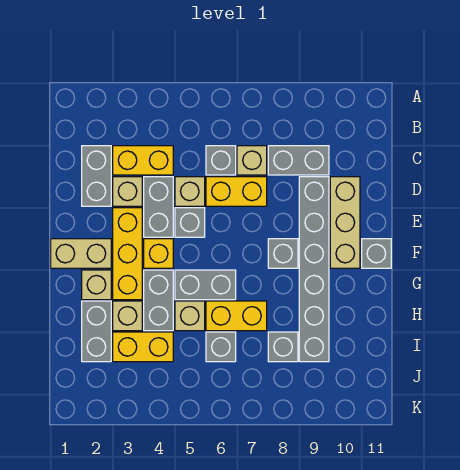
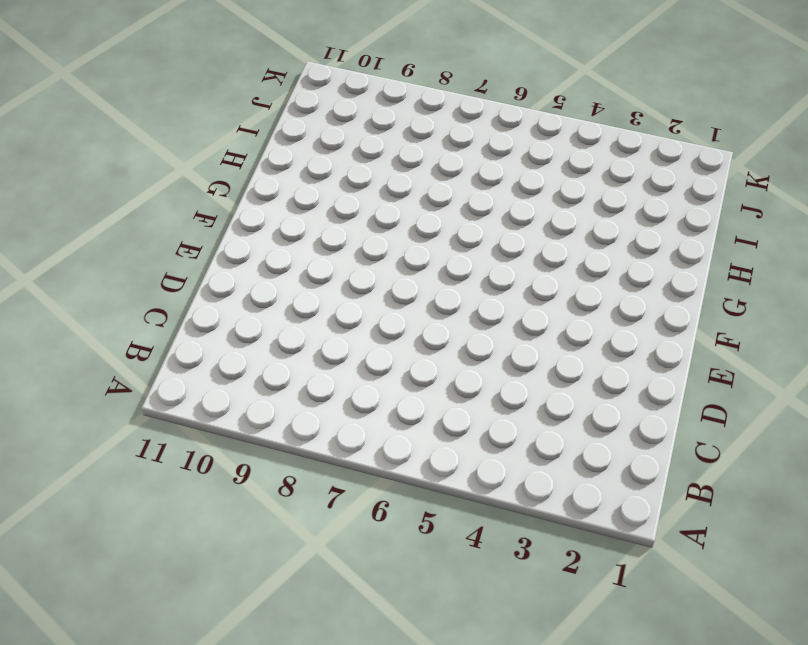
none -> grey 1x2 brick [82,146,111,206]
none -> yellow 1x2 brick [113,146,173,175]
none -> grey 1x1 brick [206,146,236,175]

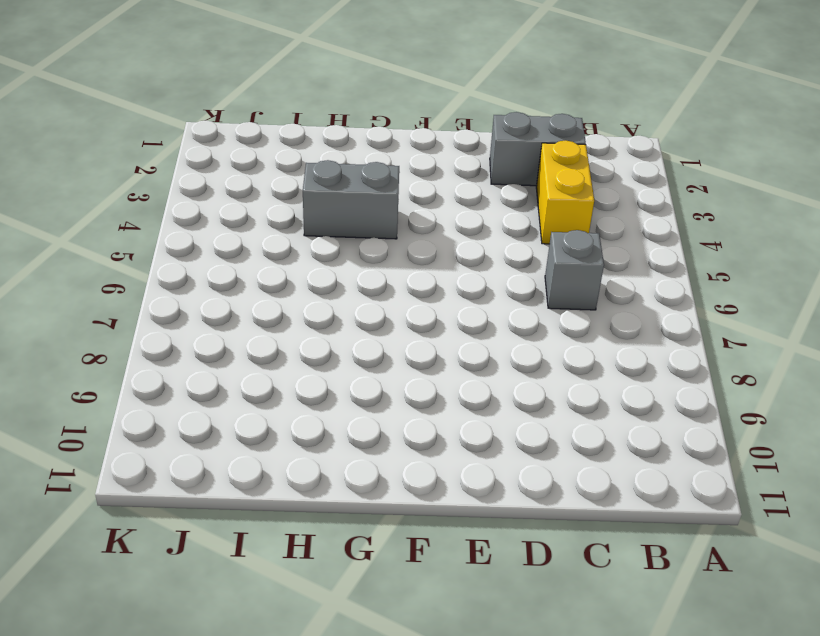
none -> tan 1x1 brick [237,146,267,175]
none -> grey 1x2 brick [268,146,329,175]
none -> tan 1x1 brick [113,177,142,206]

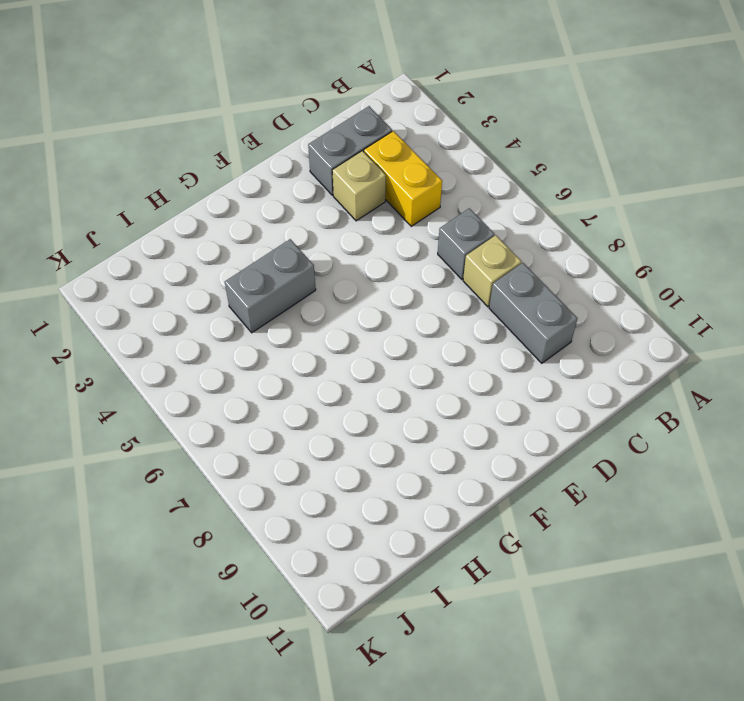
none -> grey 1x2 brick [144,177,173,237]
none -> tan 1x1 brick [175,177,205,206]
none -> yellow 1x2 brick [206,177,267,206]

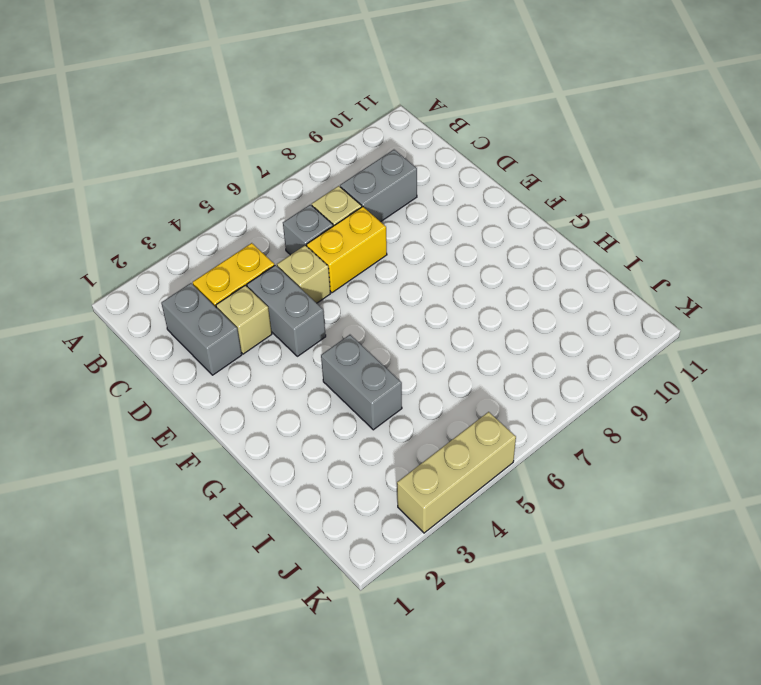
tan 1x3 brick [397,412,516,533] -> tan 1x3 brick turned to [330,177,360,268]
none -> grey 1x6 brick [299,177,329,362]
none -> yellow 1x3 brick [113,208,142,300]
none -> grey 1x1 brick [175,208,205,237]

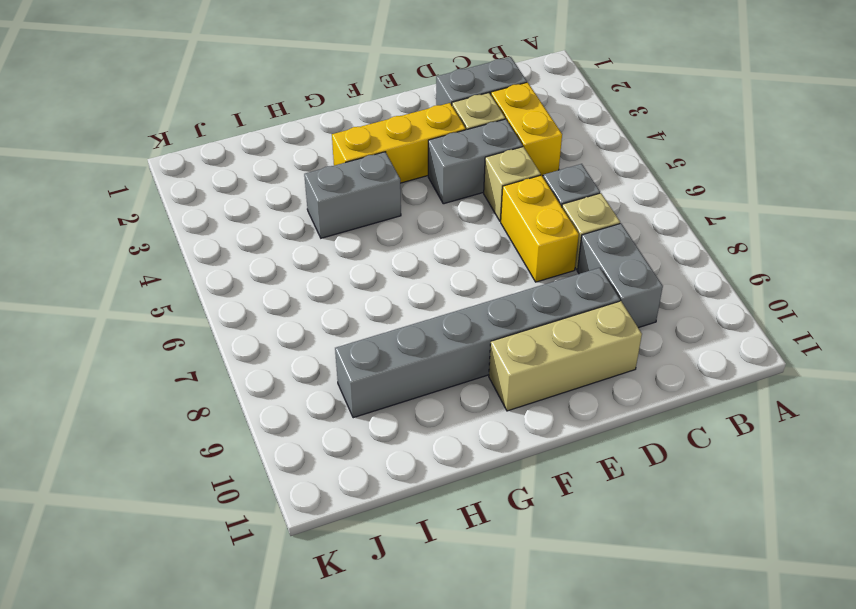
none -> grey 1x1 brick [175,208,205,237]
none -> tan 1x2 brick [51,239,111,268]
none -> yellow 1x1 brick [144,239,173,268]

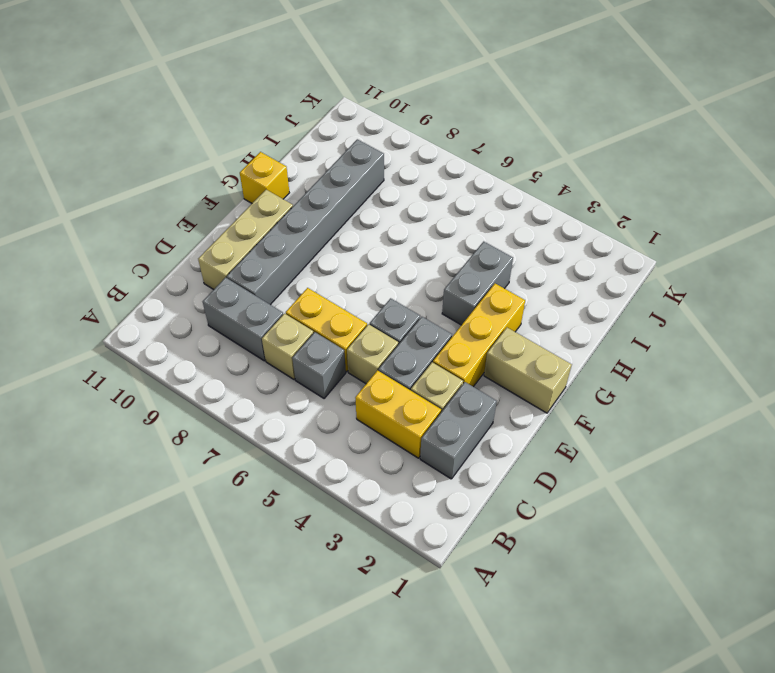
yellow 1x1 brick [240,152,289,203] -> yellow 1x1 brick moved to [144,239,173,268]
none -> grey 1x1 brick [268,239,298,268]
none -> grey 1x1 brick [362,239,391,268]
none -> tan 1x1 brick [82,270,111,300]

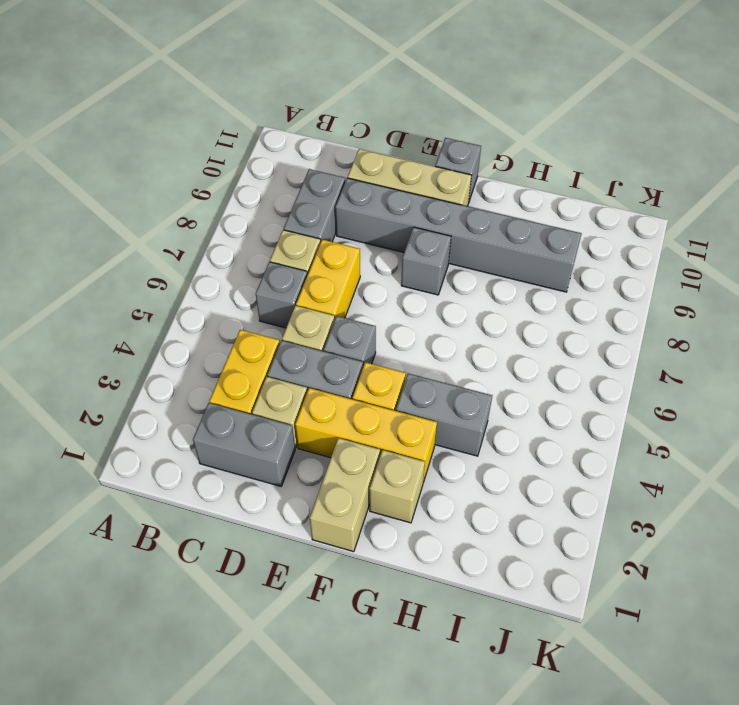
none -> grey 1x2 brick [175,270,236,300]
none -> grey 1x2 brick [82,301,111,362]
none -> tan 1x1 brick [113,301,142,331]

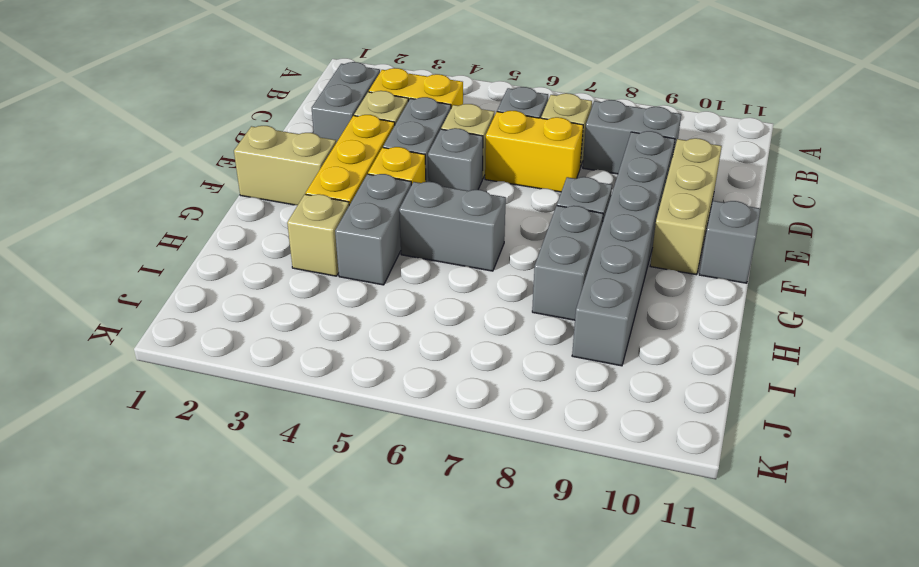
grey 1x2 brick [532,206,603,320] -> grey 1x2 brick moved to [82,301,111,362]
none -> tan 1x1 brick [82,270,111,300]
none -> tan 1x1 brick [175,301,205,331]
none -> yellow 1x2 brick [206,301,267,331]

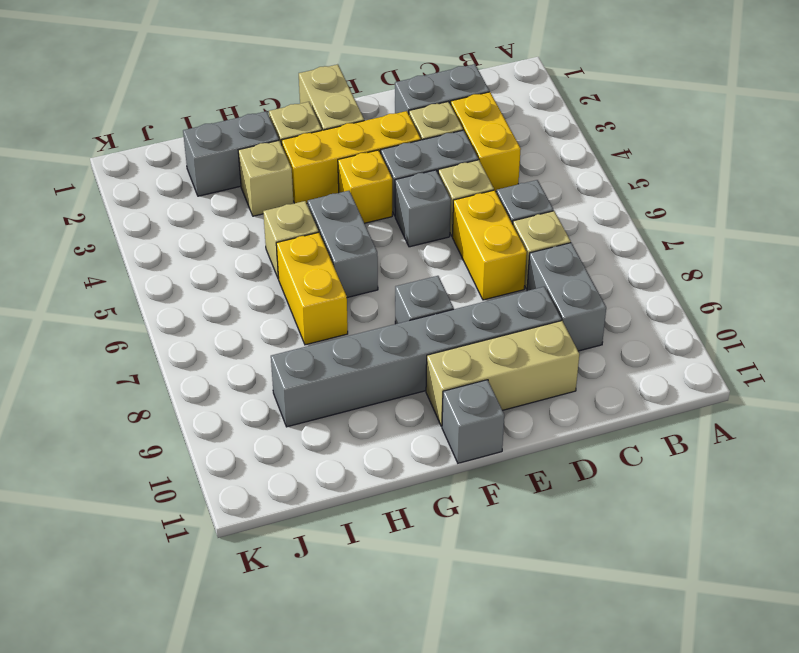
none -> grey 1x2 brick [144,270,173,331]
none -> yellow 1x2 brick [113,332,173,362]
none -> grey 1x1 brick [206,332,236,362]

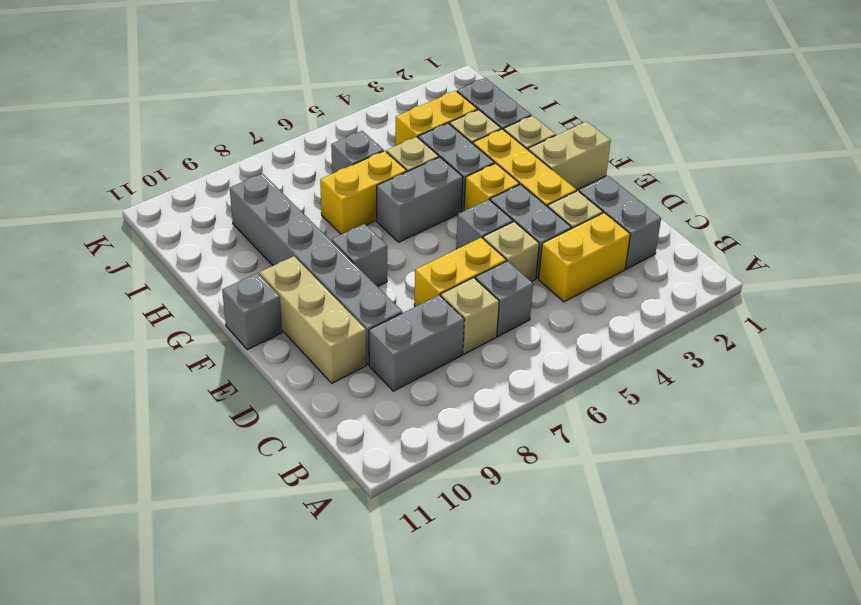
none -> grey 1x1 brick [268,332,298,362]

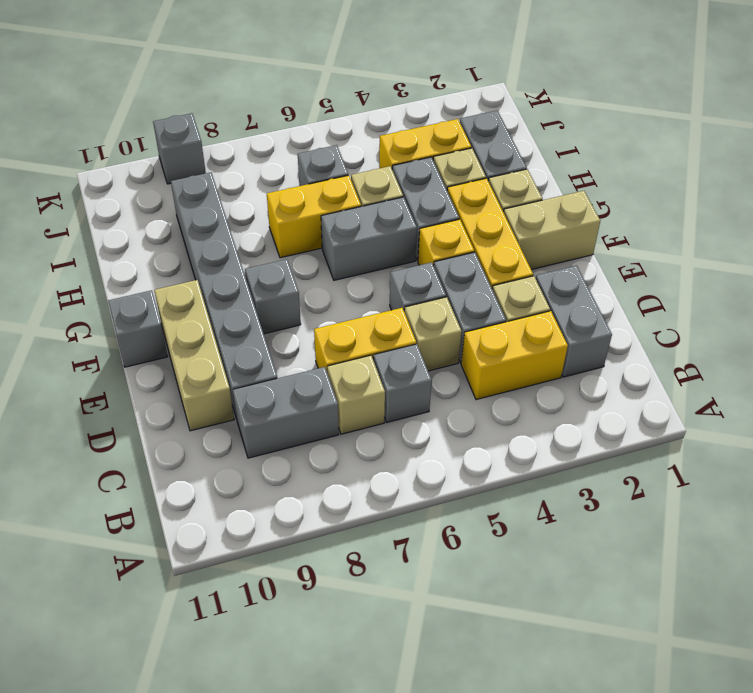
grey 1x1 brick [153,113,206,184] -> grey 1x1 brick moved to [268,332,298,362]

